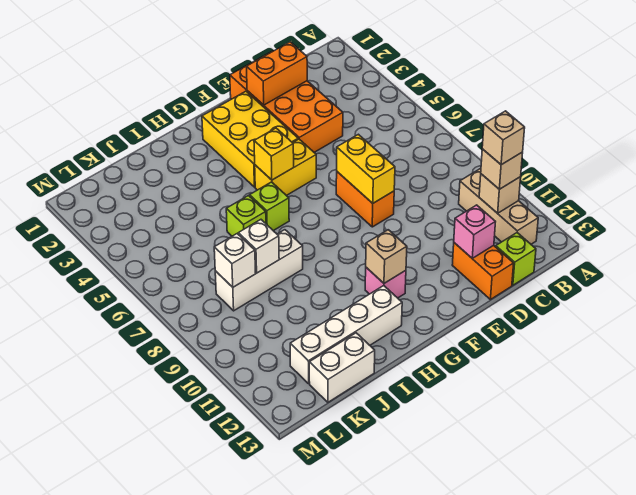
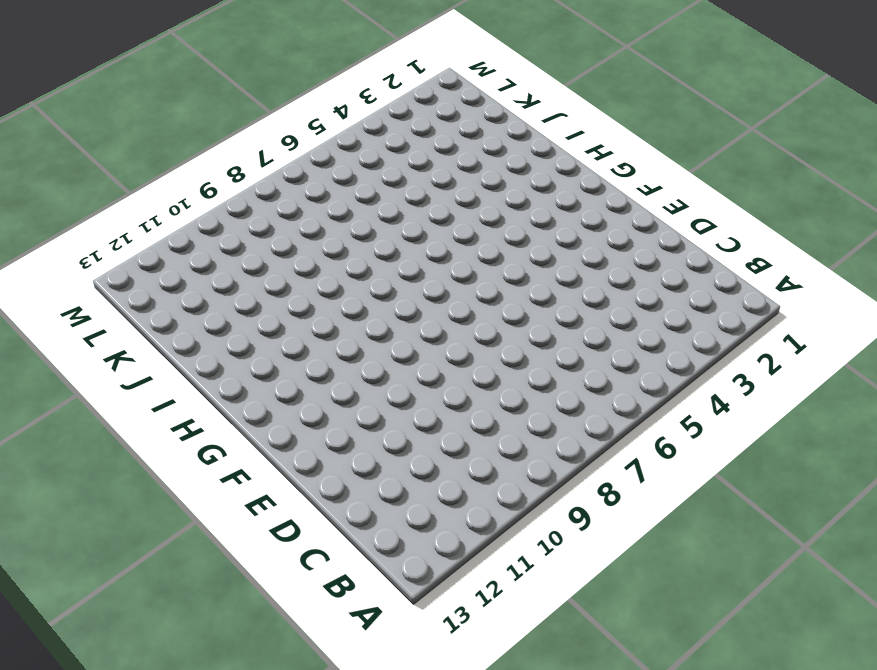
none -> tan 1x3 brick [459,168,538,244]
none -> lime 1x1 brick [496,233,536,285]
none -> orange 2x4 brick [230,51,343,152]

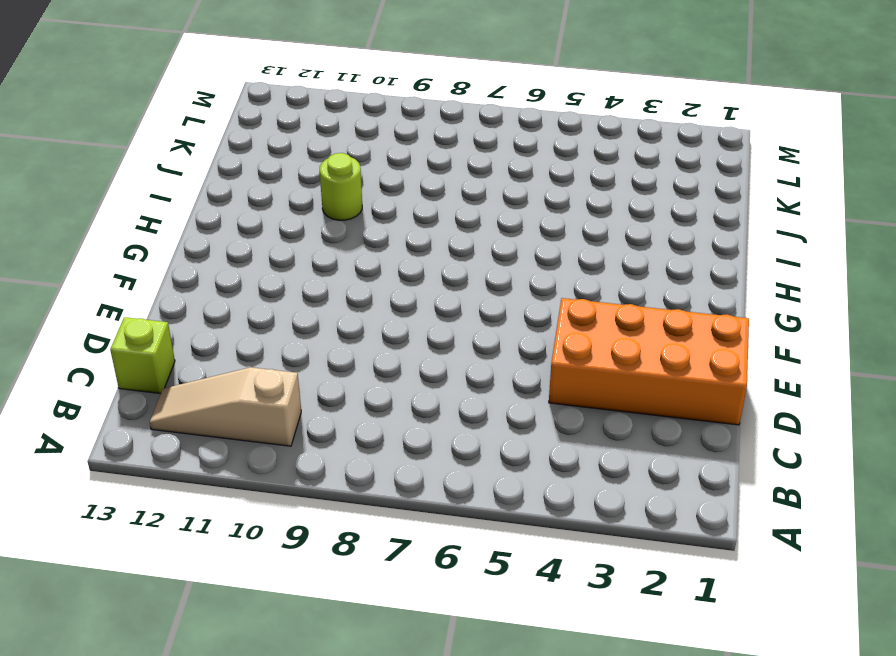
tan 1x3 slope [150,367,301,446] -> tan 1x3 brick [459,168,538,244]
lime 1x1 round brick [320,153,362,220] -> none
none -> orange 1x2 brick [452,243,514,300]
none -> orange 1x2 brick [336,172,394,227]
none -> yellow 2x3 brick [202,91,298,187]

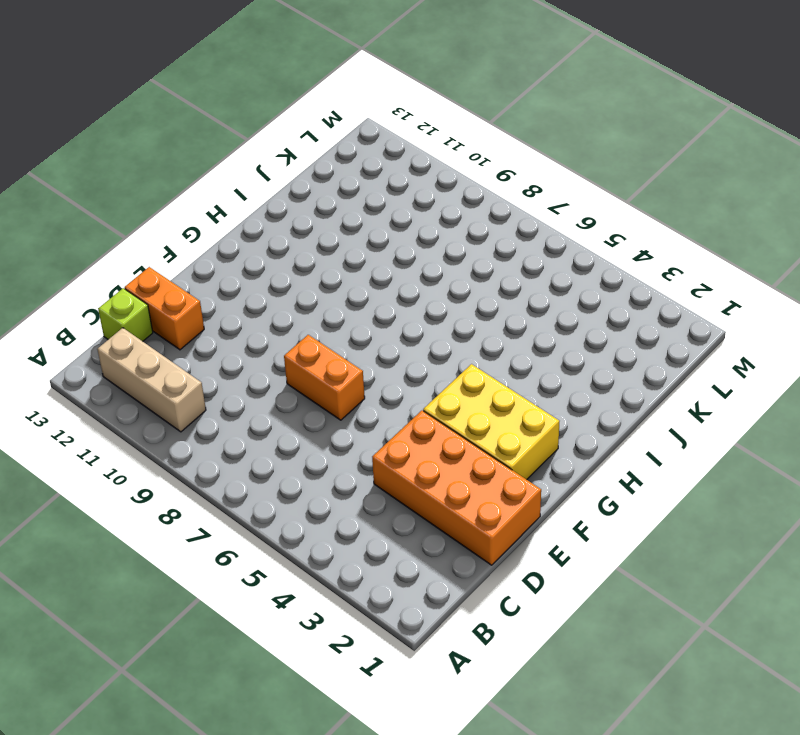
none -> yellow 1x2 brick [255,139,316,196]
none -> pink 1x1 brick [365,268,406,298]
none -> lime 1x1 brick [250,182,289,231]

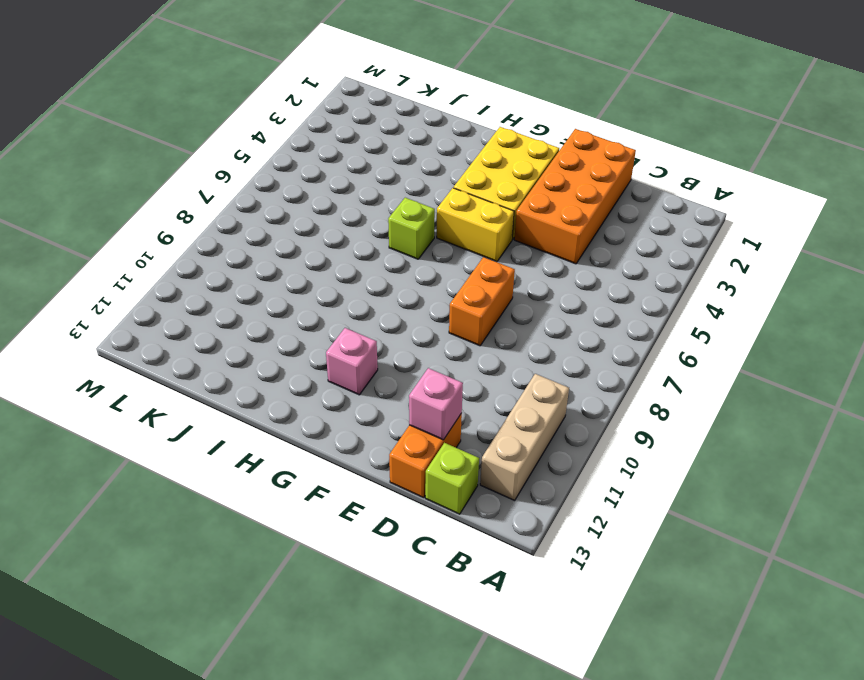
none -> white 1x4 brick [290,286,402,384]
none -> lime 1x1 brick [226,196,266,236]
none -> white 1x3 brick [215,230,303,311]

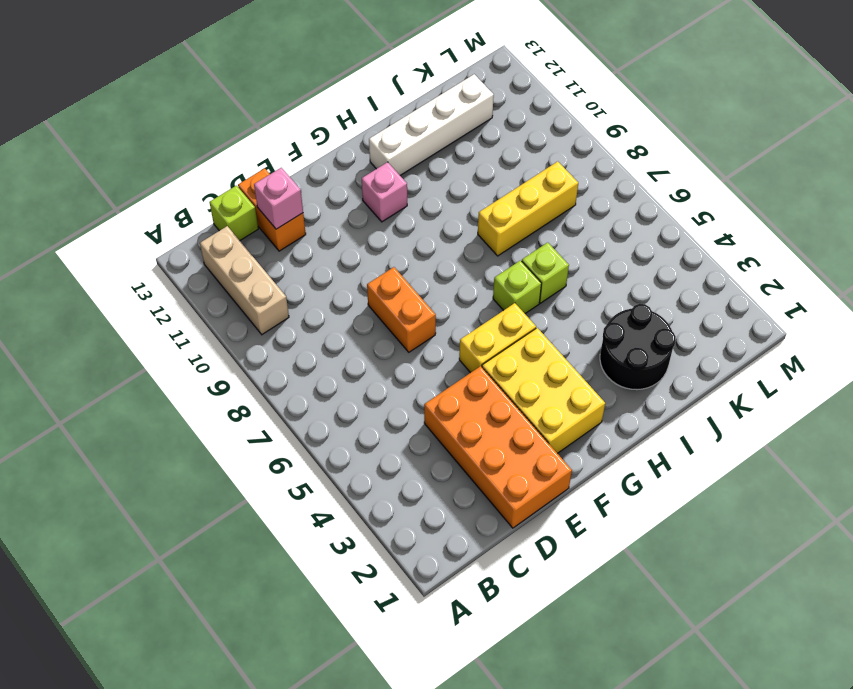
black 2x2 round brick [600,304,676,390] -> none
yellow 1x3 brick [478,161,578,256] -> white 1x3 brick [215,230,303,311]
none -> white 1x2 brick [309,333,375,402]
none -> tan 1x1 brick [479,174,521,213]
none -> orange 1x2 brick [246,42,307,105]

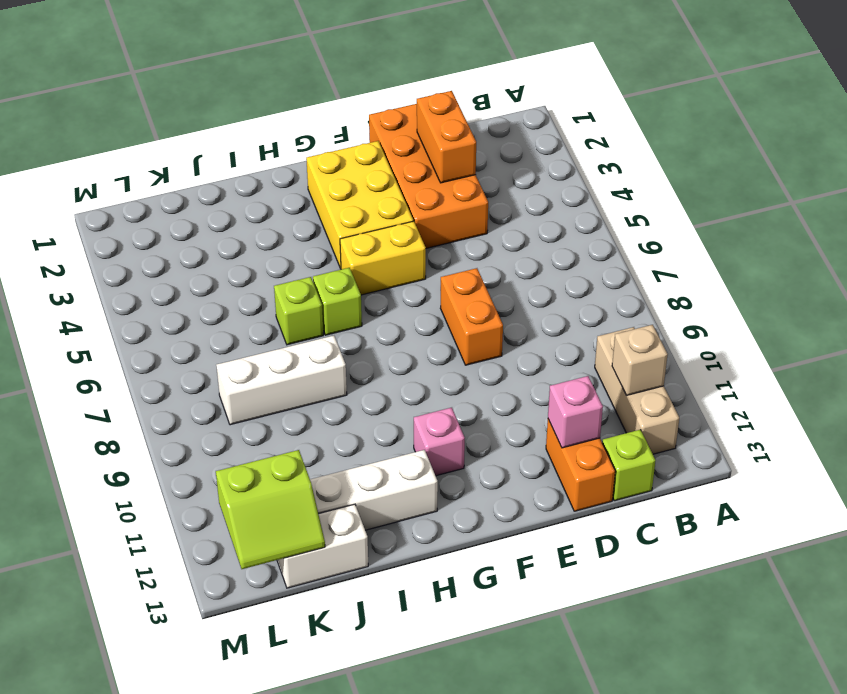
orange 1x2 brick [417,91,476,183] -> orange 1x2 brick turned to [246,42,307,105]
lime 2x2 slope [216,450,325,569] -> none
none -> yellow 1x2 brick [337,134,395,203]
none -> yellow 1x1 brick [254,128,294,180]
none -> tan 1x1 brick [366,230,407,283]

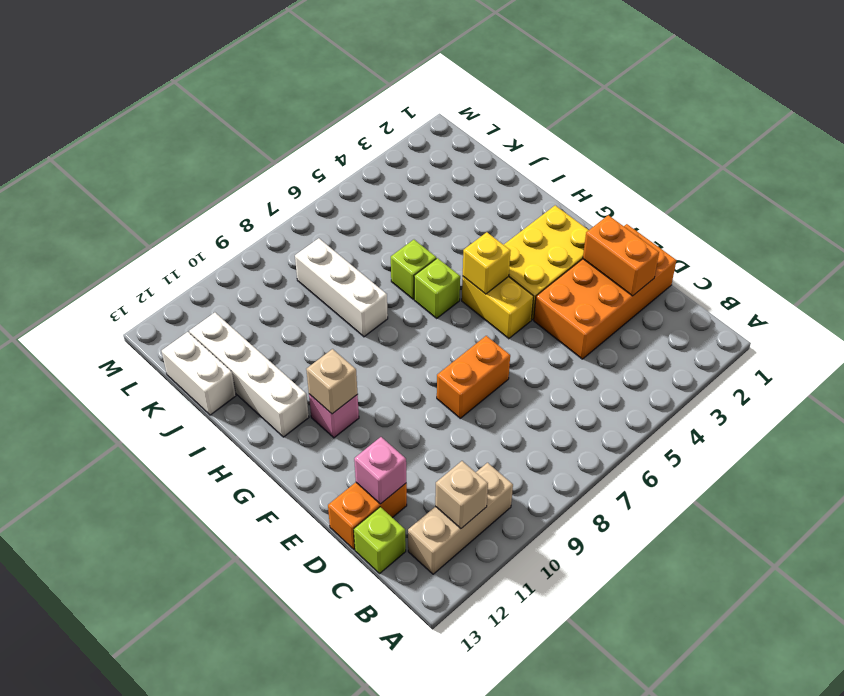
none -> yellow 1x2 brick [337,134,395,203]
none -> white 1x1 brick [238,220,279,273]
none -> white 1x1 brick [214,234,256,287]

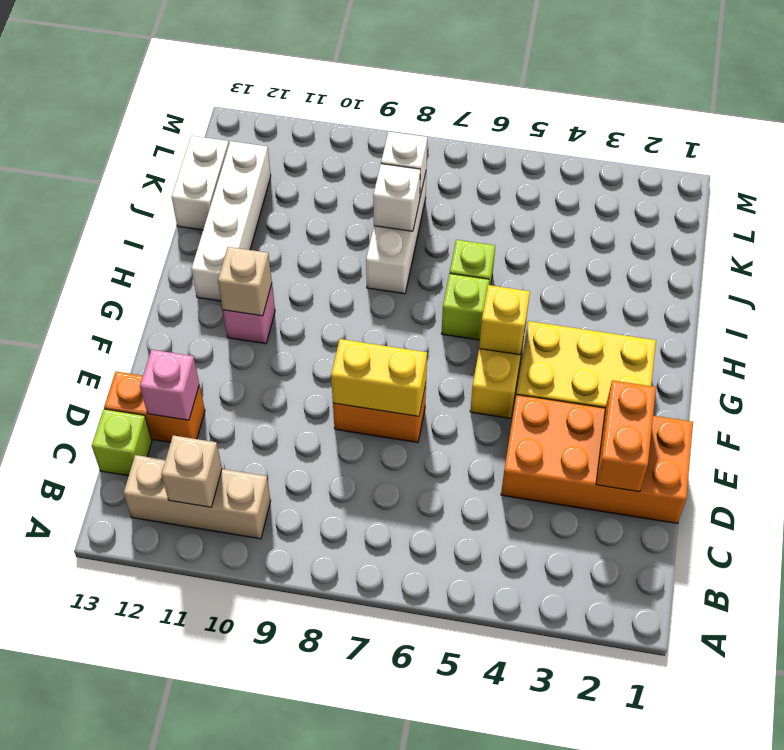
none -> tan 1x1 brick [481,149,523,189]
none -> tan 1x1 brick [482,111,525,165]

